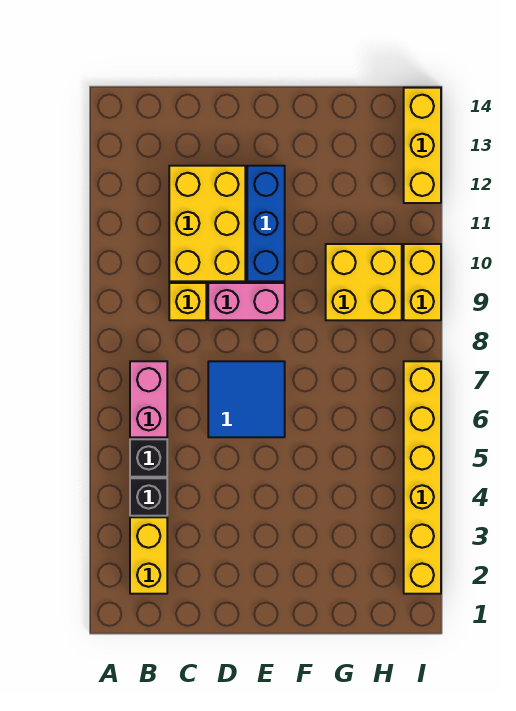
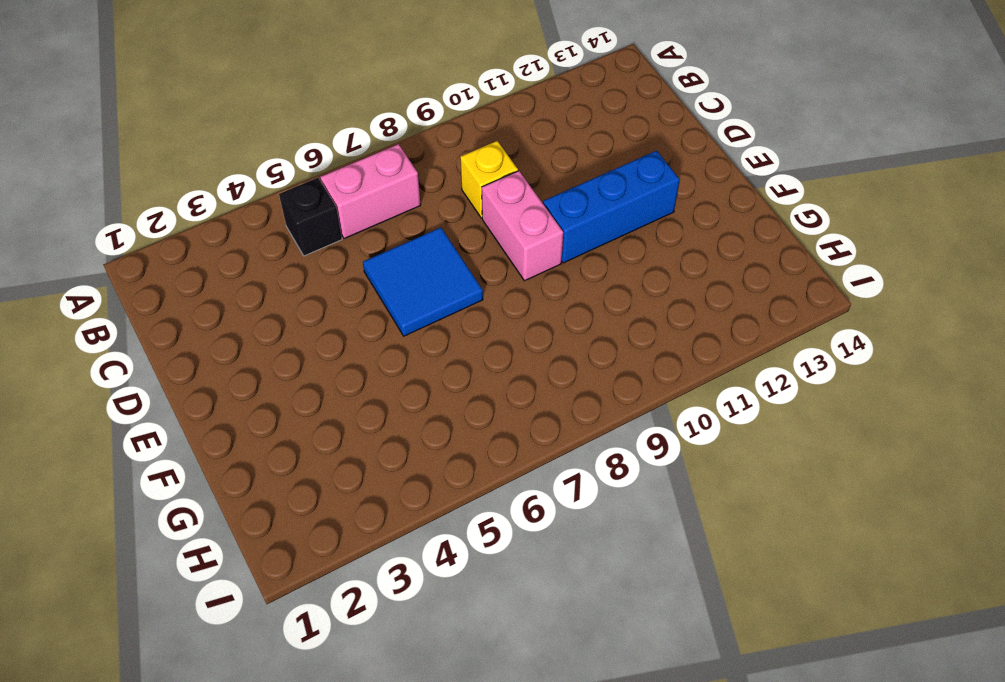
none -> yellow 1x2 brick [130,517,167,594]
none -> black 1x1 brick [130,478,167,516]
none -> yellow 2x3 brick [169,166,245,281]

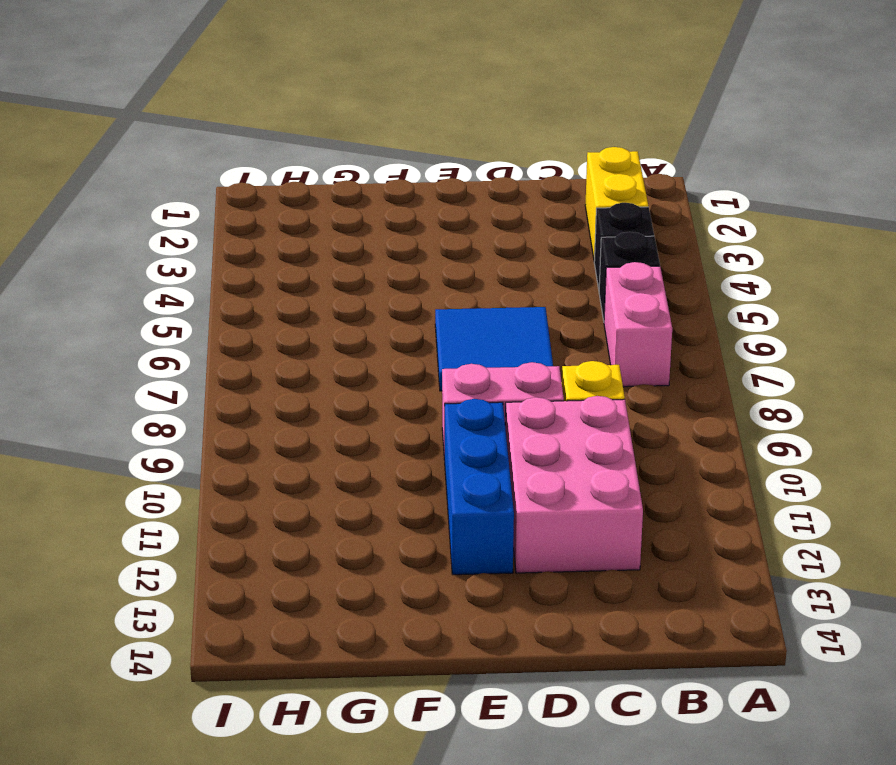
pink 2x3 brick [505,396,643,573] -> yellow 2x3 brick [169,166,245,281]
none -> yellow 2x2 brick [326,244,402,320]
none -> yellow 1x6 brick [404,361,441,594]
none -> yellow 1x2 brick [404,244,441,320]

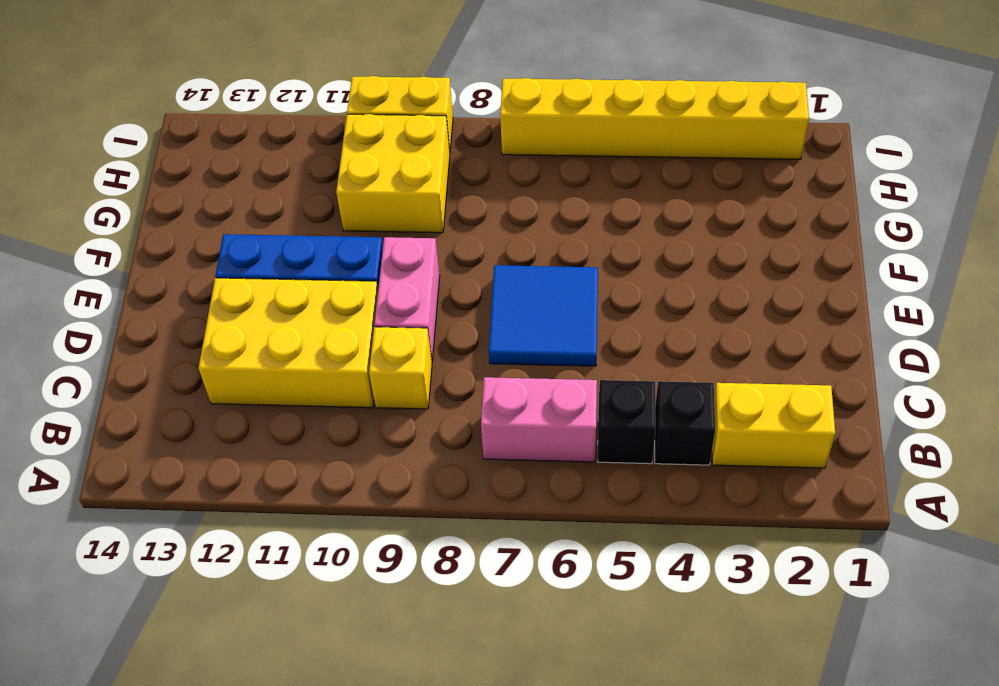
none -> yellow 1x3 brick [404,88,441,203]

